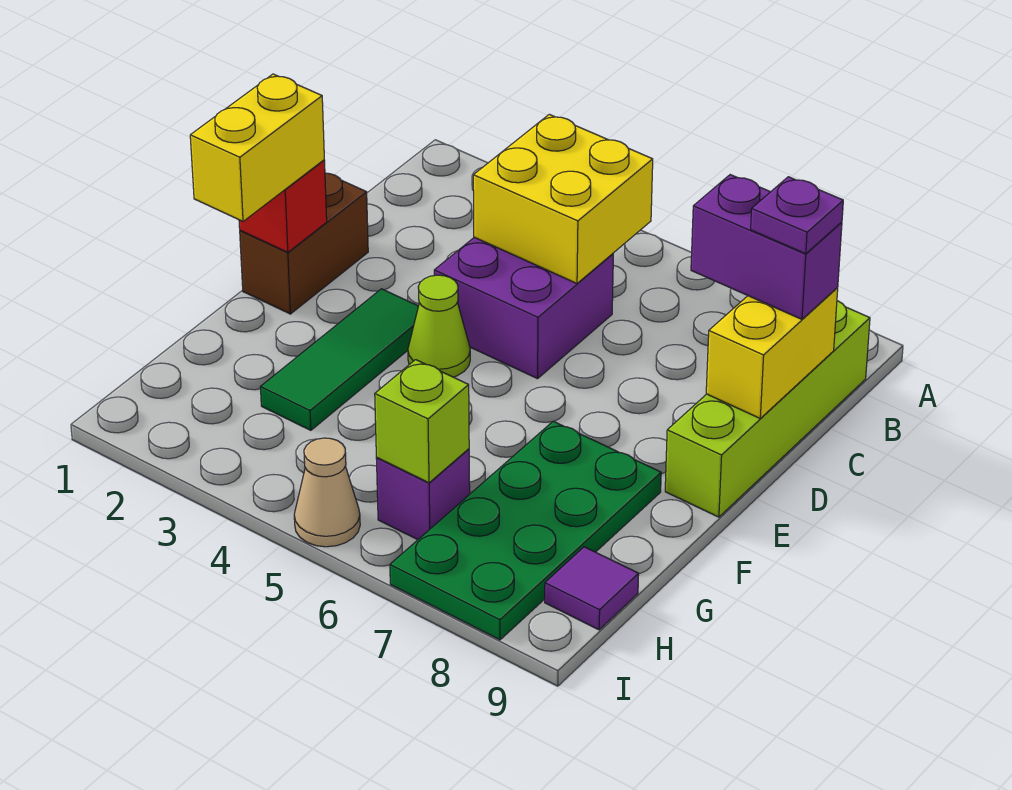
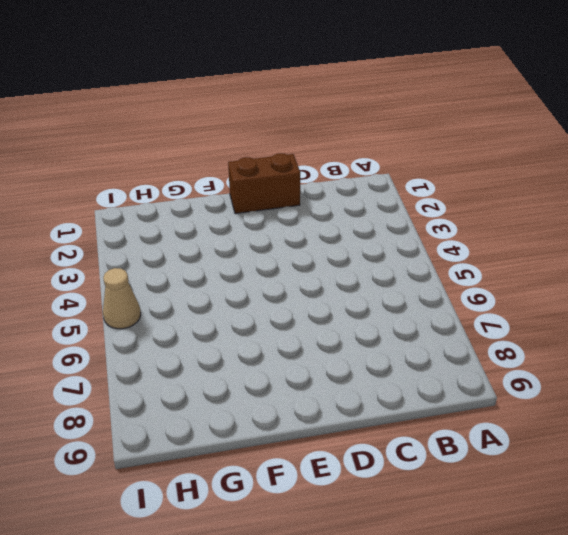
none -> lime 1x4 brick [665,301,870,517]
none -> purple 2x2 brick [434,237,613,379]
none -> green 1x3 tile [260,289,418,430]

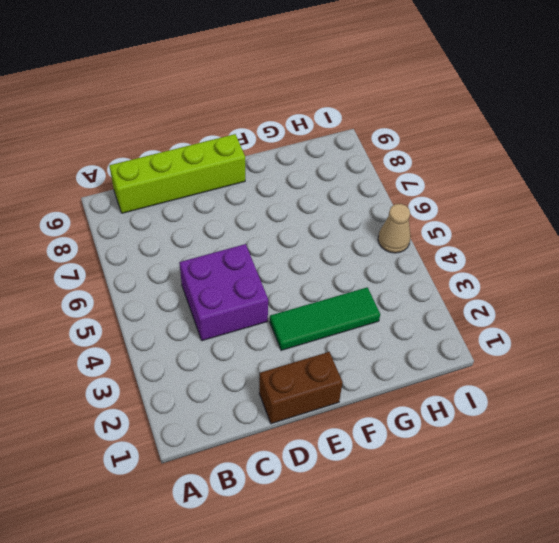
none -> lime 1x1 cone [408,275,470,377]
none -> green 2x4 plate [390,421,661,640]
none -> purple 1x1 brick [376,449,470,540]

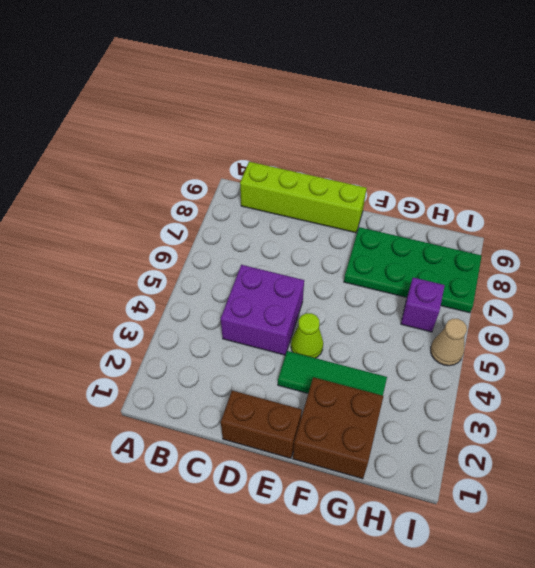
brown 2x2 brick [293,377,383,479] -> none
none -> purple 1x1 tile [545,547,639,630]
none -> yellow 2x2 brick [473,114,653,283]
none -> yellow 1x2 brick [706,288,838,418]

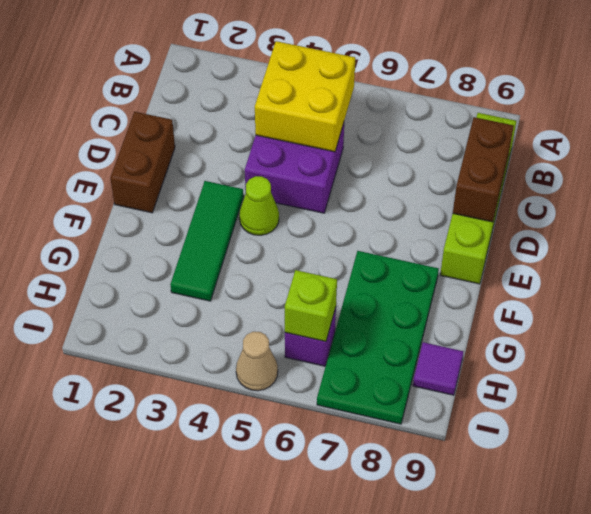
brown 1x2 brick [453,117,514,222] -> yellow 1x2 brick [706,288,838,418]
none -> red 1x1 brick [239,160,327,252]
none -> purple 1x2 brick [691,175,842,319]
none -> yellow 1x2 brick [190,74,324,221]

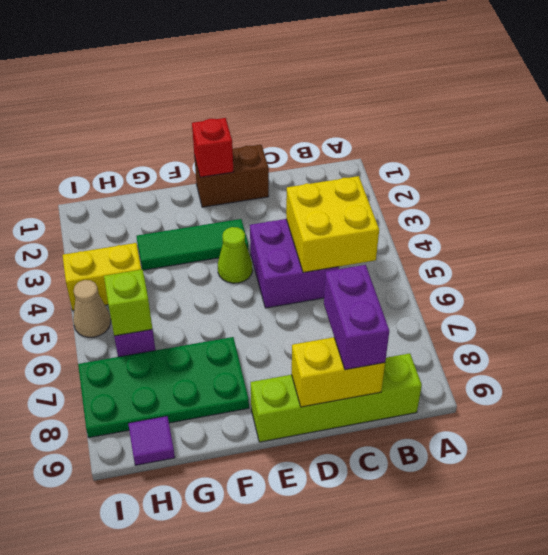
yellow 1x2 brick [63,243,142,311] -> yellow 1x2 brick moved to [190,74,324,221]
none -> purple 1x1 plate [751,177,843,254]

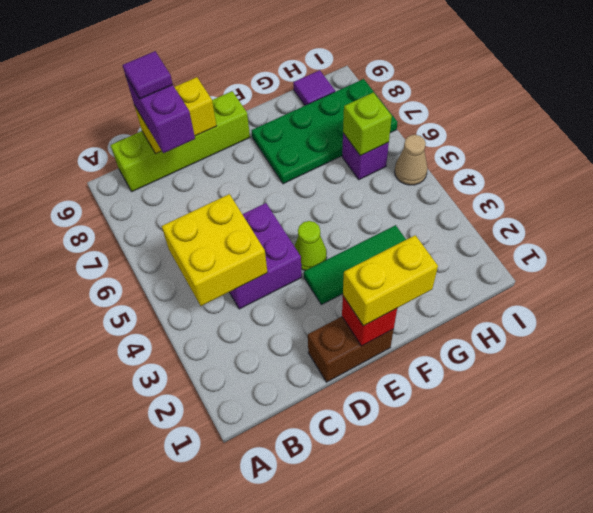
purple 1x1 tile [122,51,173,99] -> purple 1x1 plate [751,177,843,254]

